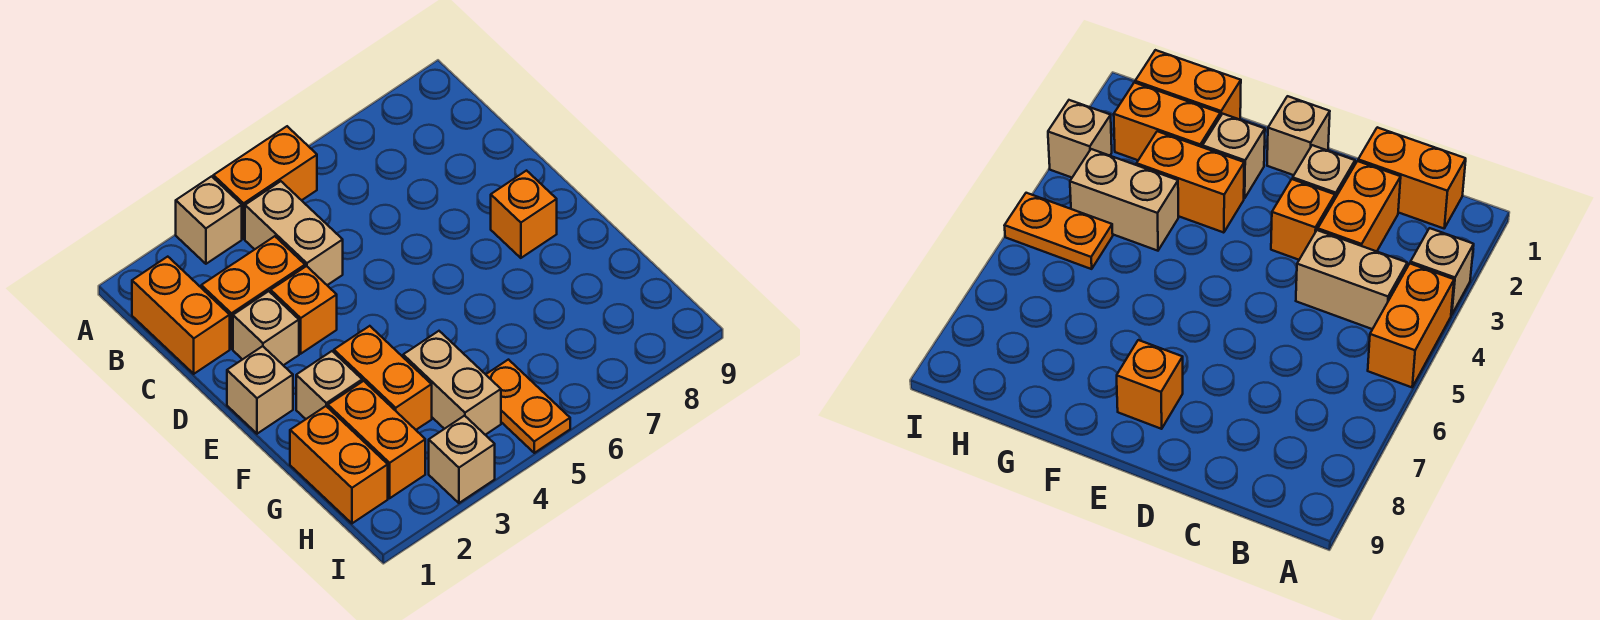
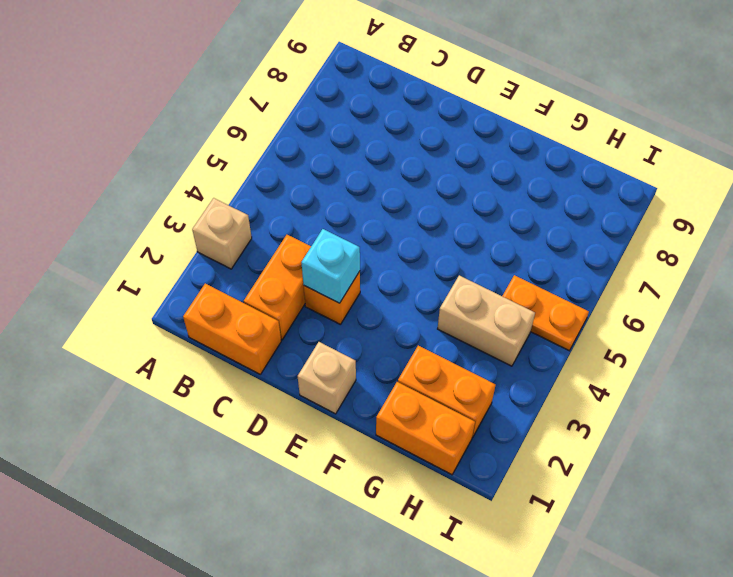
cyan 1x1 brick [301,229,360,303] -> none
none -> orange 1x2 brick [213,126,317,239]
none -> tan 1x2 brick [245,181,343,285]
none -> tan 1x1 brick [233,291,299,365]

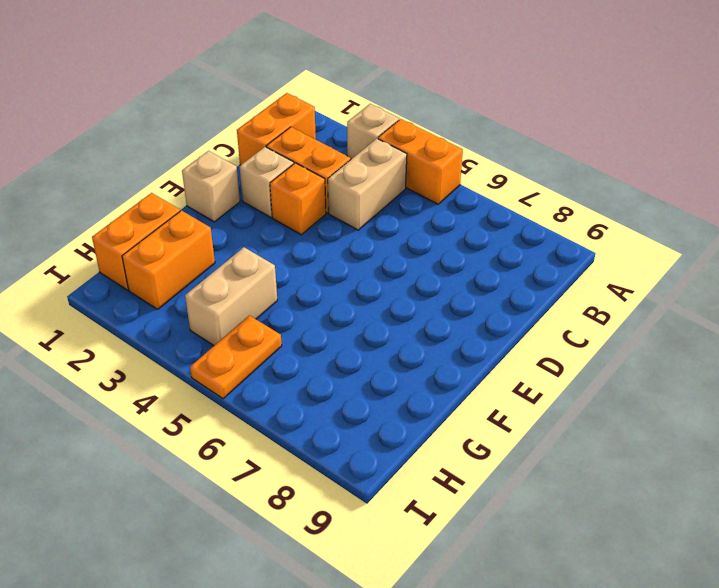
none -> orange 1x1 brick [491,171,557,258]
none -> tan 1x1 brick [296,351,362,419]
none -> orange 1x2 brick [334,326,432,430]

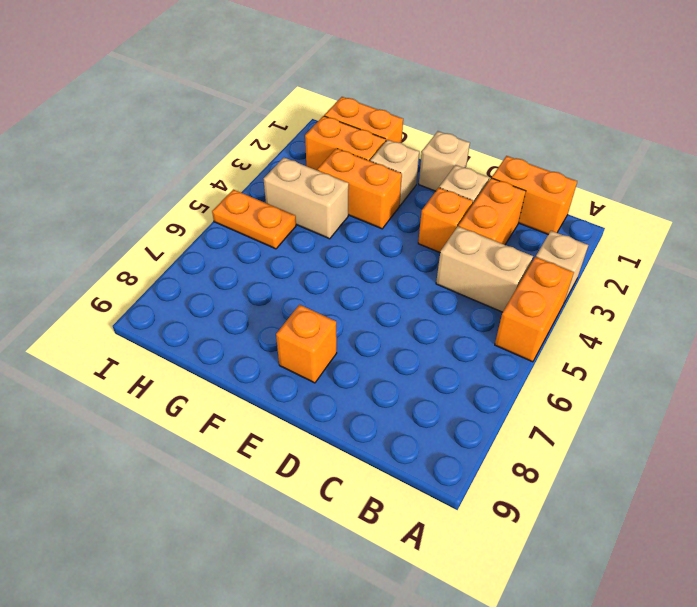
none -> tan 1x1 brick [429,416,495,503]

